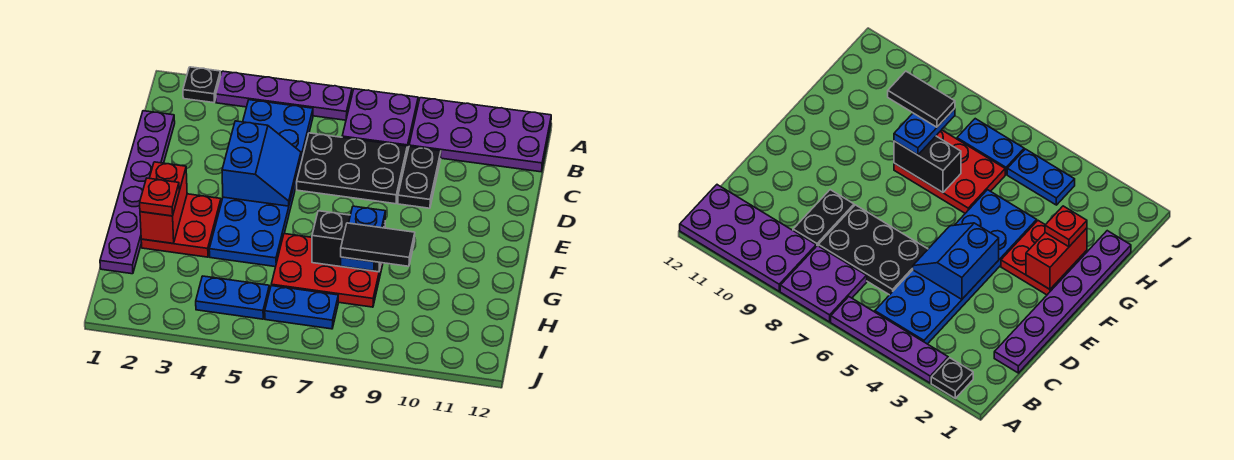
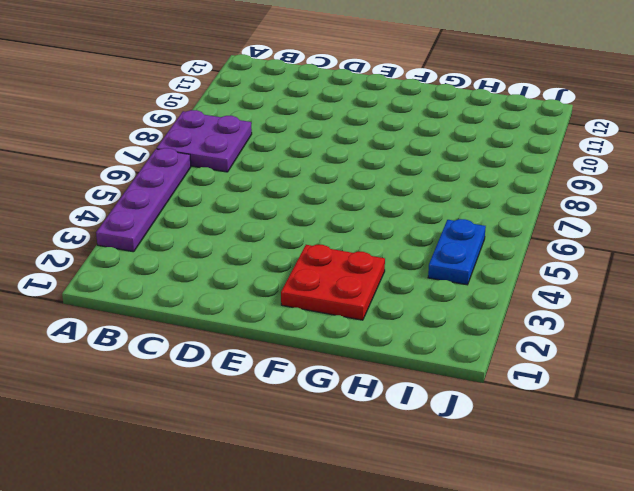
none -> black 1x1 plate [183,67,221,103]
none -> purple 2x4 plate [409,98,551,172]
none -> blue 2x6 plate [209,100,313,267]

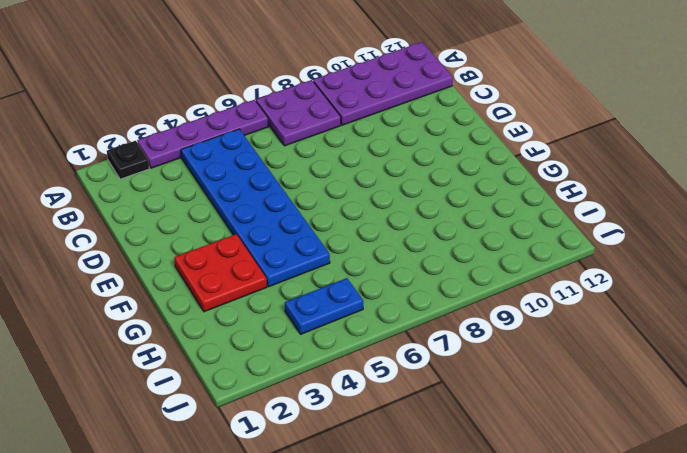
none -> purple 1x6 plate [100,111,175,274]
none -> black 2x3 plate [297,133,407,204]
none -> black 1x2 plate [398,146,441,208]

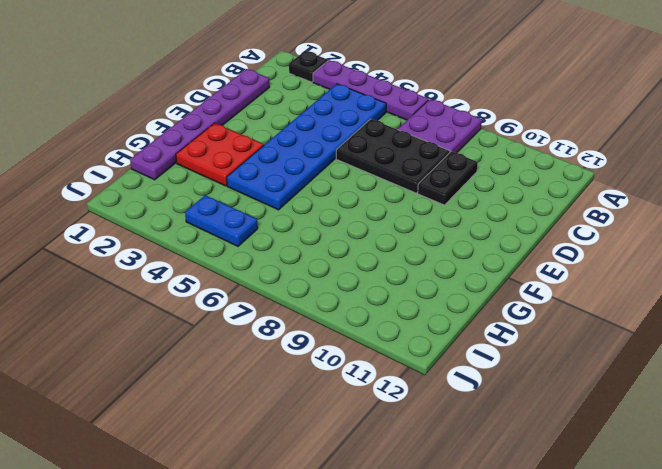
none -> purple 2x4 plate [409,98,551,172]
none -> red 2x3 plate [271,234,383,307]
none -> blue 1x2 plate [265,286,338,329]

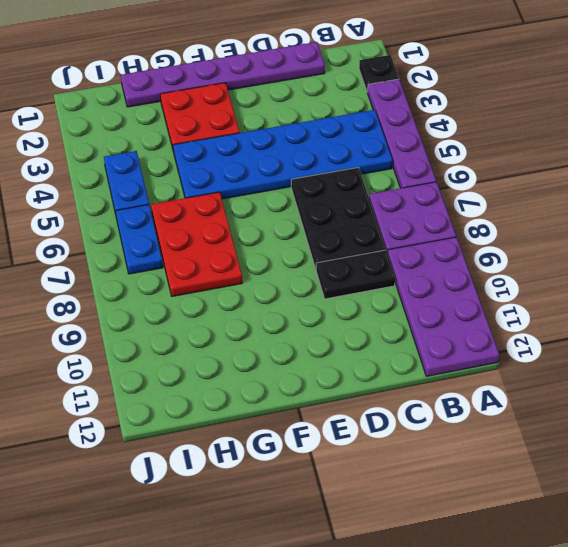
none -> blue 2x2 slope [222,121,301,206]
none -> red 1x2 brick [140,162,187,244]
none -> black 1x2 brick [312,211,385,272]

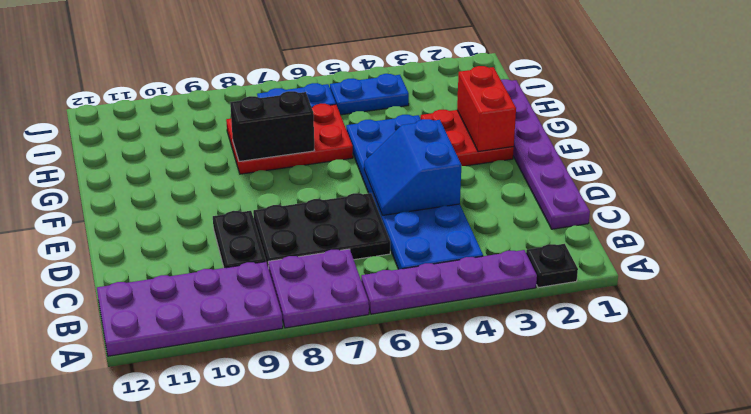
none -> red 1x1 plate [140,178,179,216]
none -> blue 1x2 plate [341,206,386,271]
none -> black 1x2 tile [341,223,415,266]

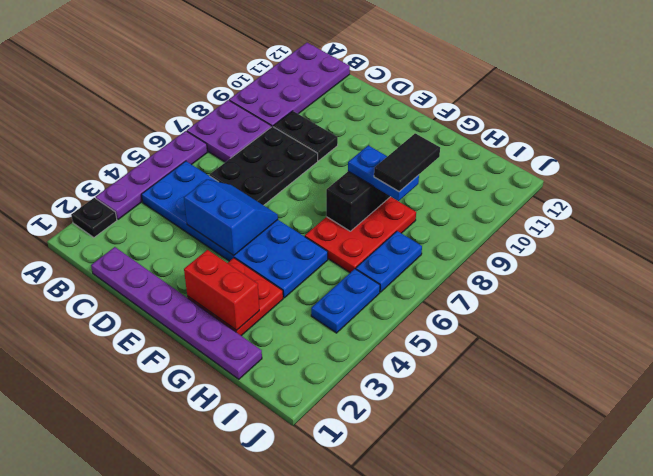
none -> red 1x1 plate [140,178,179,216]

